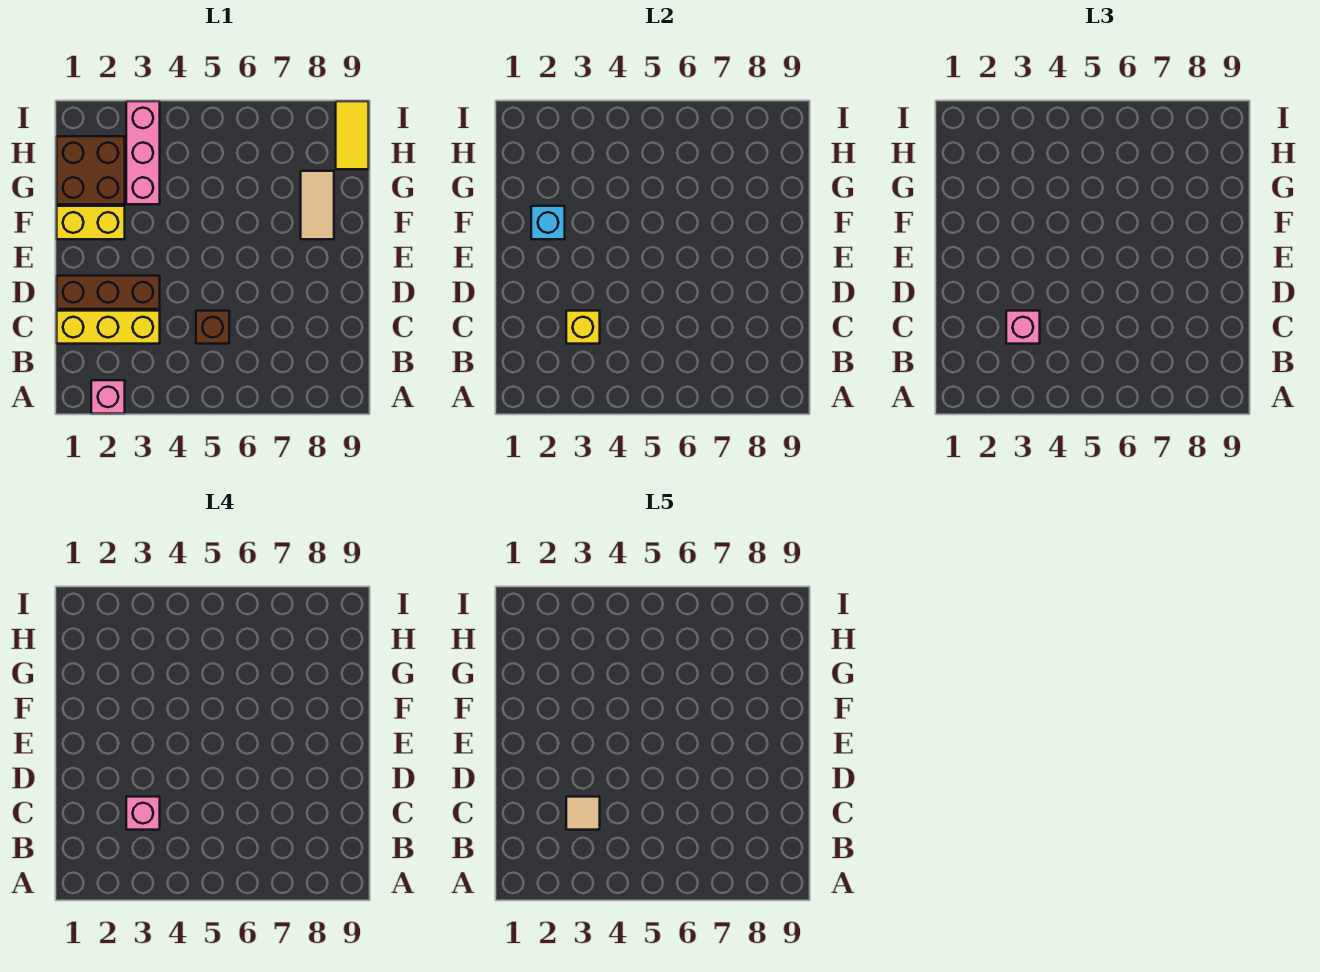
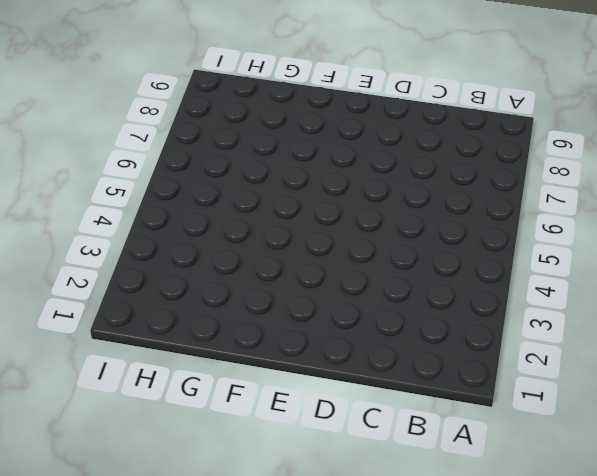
none -> pink 1x1 brick [91,380,125,414]
none -> yellow 1x3 brick [57,311,160,344]
none -> brown 1x1 brick [196,311,229,344]

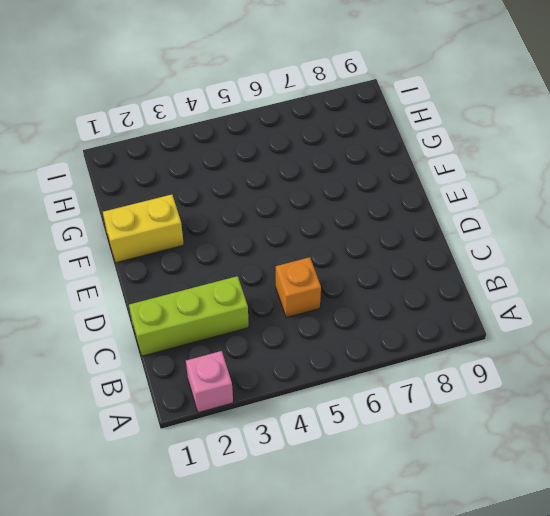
lime 1x3 brick [129,276,249,356] -> yellow 1x3 brick [57,311,160,344]
orange 1x1 brick [276,257,321,318] -> brown 1x1 brick [196,311,229,344]
none -> brown 1x3 brick [57,276,160,309]
none -> tan 1x2 tile [301,171,334,239]
none -> brown 2x2 brick [57,136,125,204]

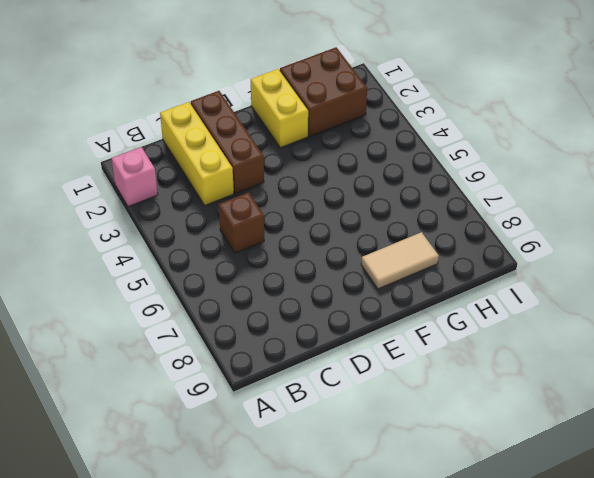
none -> pink 1x3 brick [126,101,160,204]
none -> yellow 1x2 tile [336,101,369,169]
none -> yellow 1x1 brick [566,311,600,344]

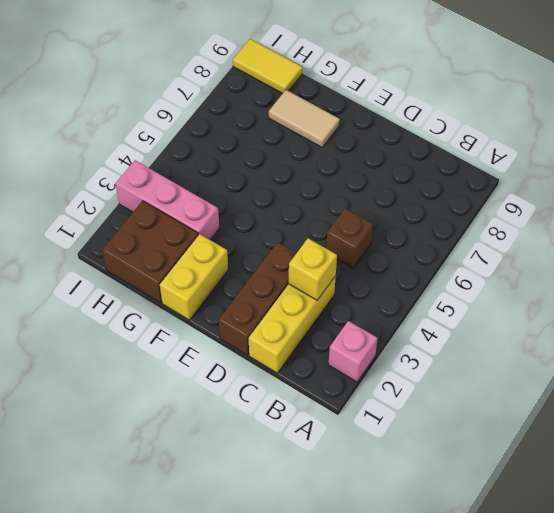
none -> cyan 1x1 brick [531,206,565,239]
none -> pink 1x1 brick [1006,311,1040,344]
none -> pink 1x1 brick [126,797,160,830]

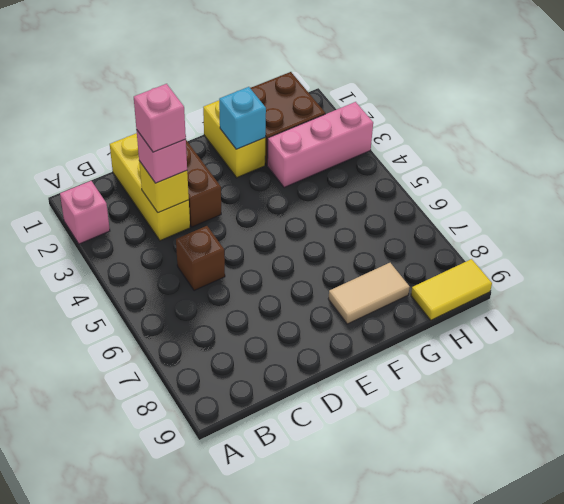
none -> tan 1x1 tile [566,797,600,830]

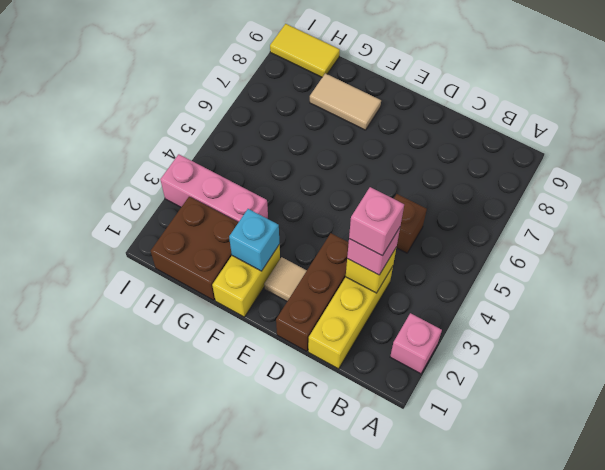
tan 1x1 tile [264,257,307,301] -> tan 1x1 tile moved to [566,797,600,830]

